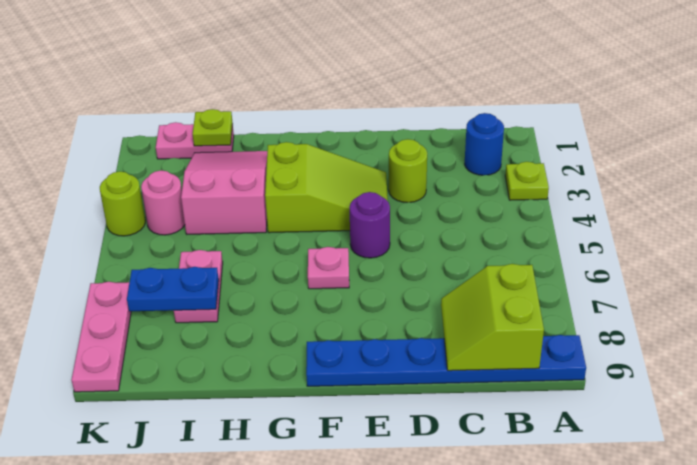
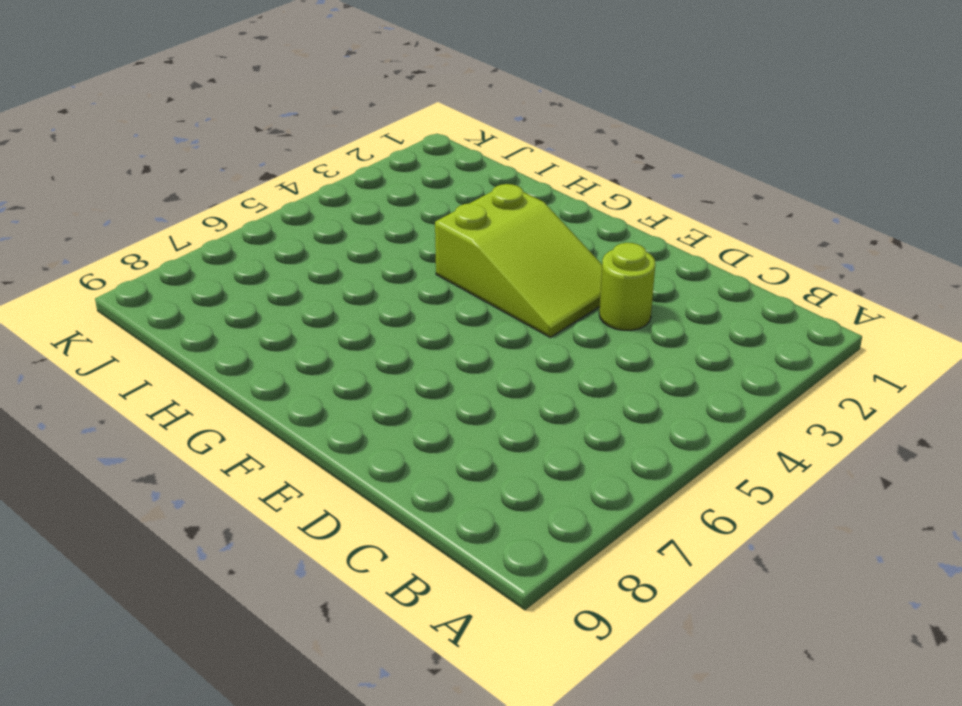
none -> lime 1x1 plate [505,162,549,200]
none -> blue 1x6 plate [306,335,586,386]
none -> blue 1x1 round brick [465,113,504,175]

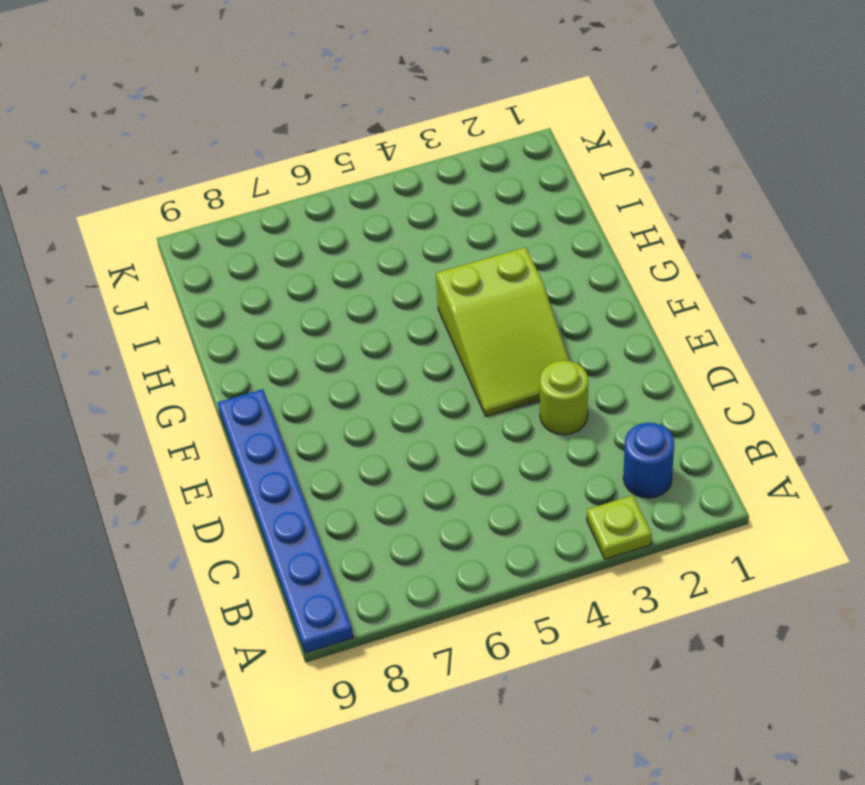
none -> purple 1x1 round brick [350,192,390,258]
none -> pink 1x1 plate [308,247,349,289]
none -> pink 2x3 slope [181,151,267,234]

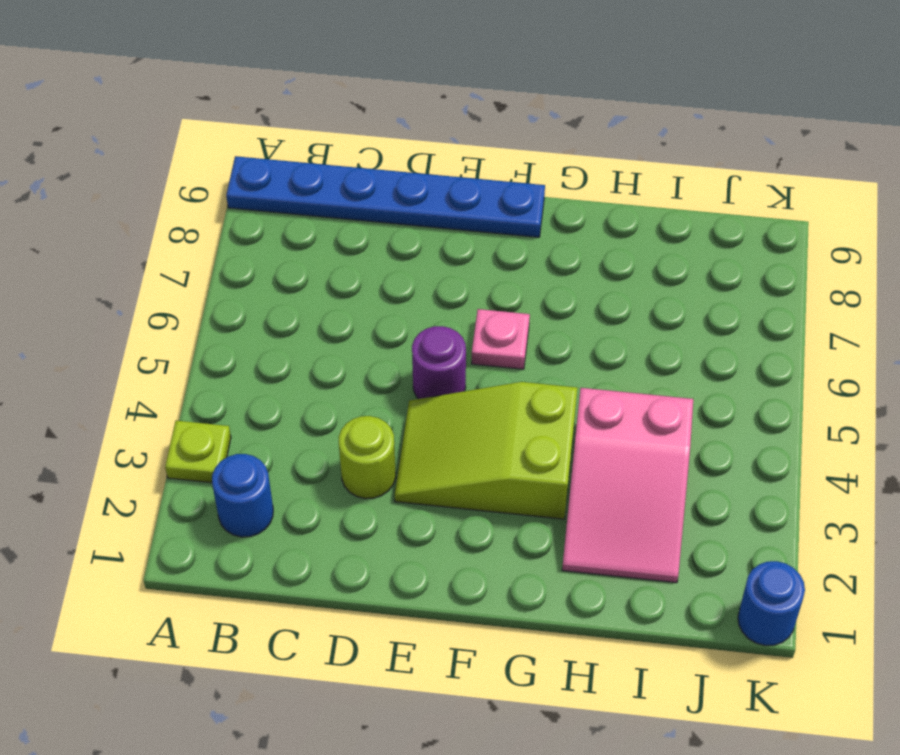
blue 1x1 round brick [738,561,805,646] -> none
none -> pink 1x2 plate [156,122,234,159]
none -> pink 1x2 plate [174,250,223,323]
none -> pink 1x1 round brick [141,170,185,235]

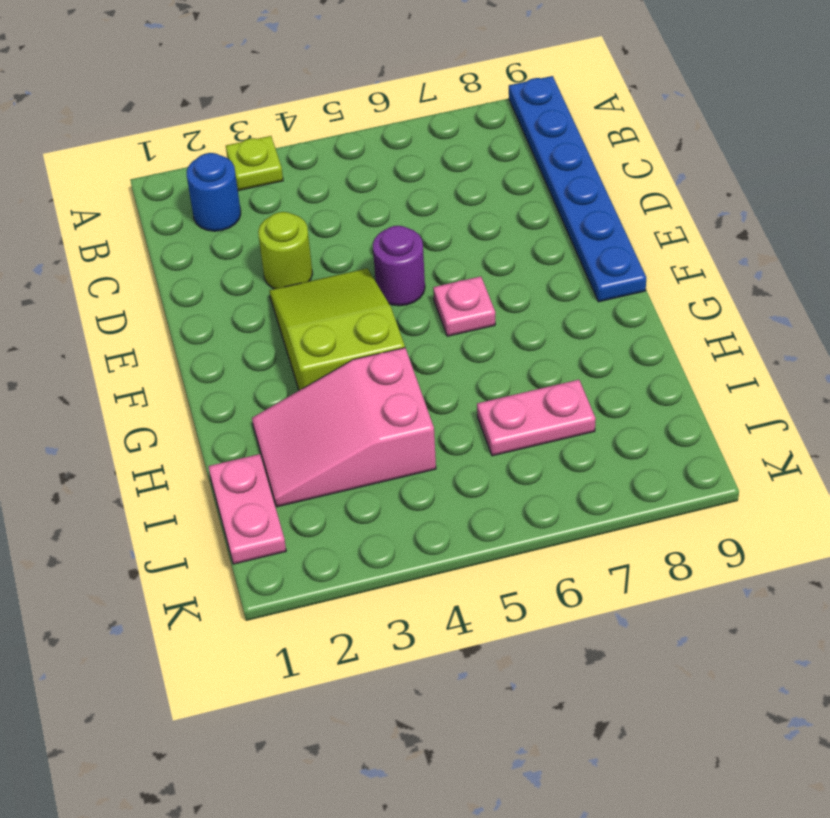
none -> pink 1x1 round brick [141,170,185,235]
none -> lime 1x1 round brick [100,171,145,236]
none -> pink 1x3 plate [71,282,131,392]

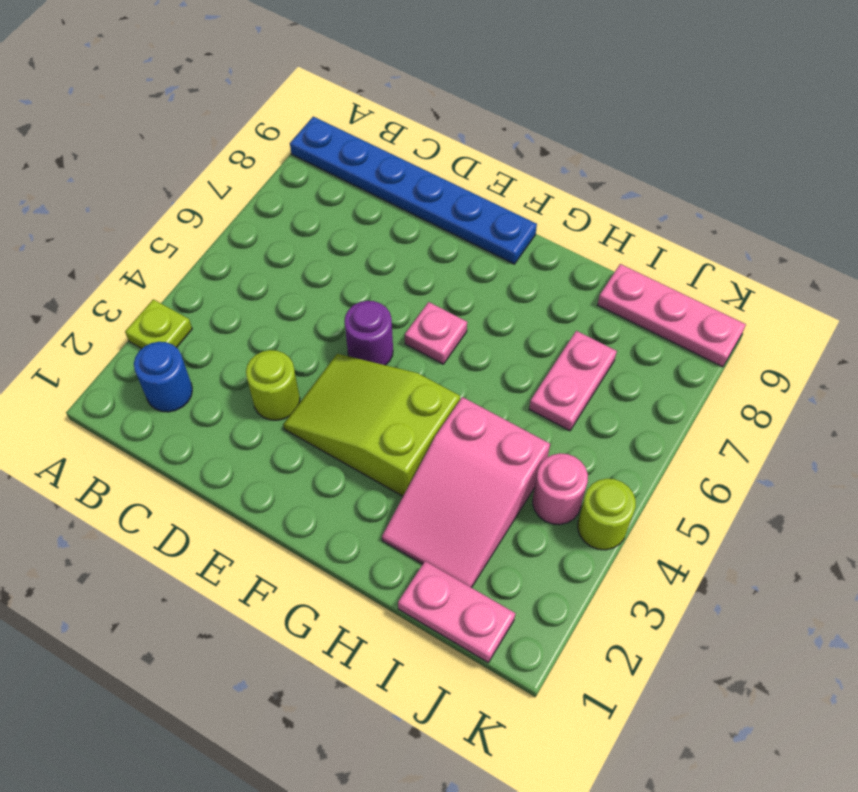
pink 1x3 plate [598,264,746,367] -> pink 1x3 plate turned to [71,282,131,392]
none -> lime 2x2 slope [441,264,544,371]
none -> lime 1x1 plate [193,109,233,146]
none -> blue 1x2 plate [127,267,219,311]

